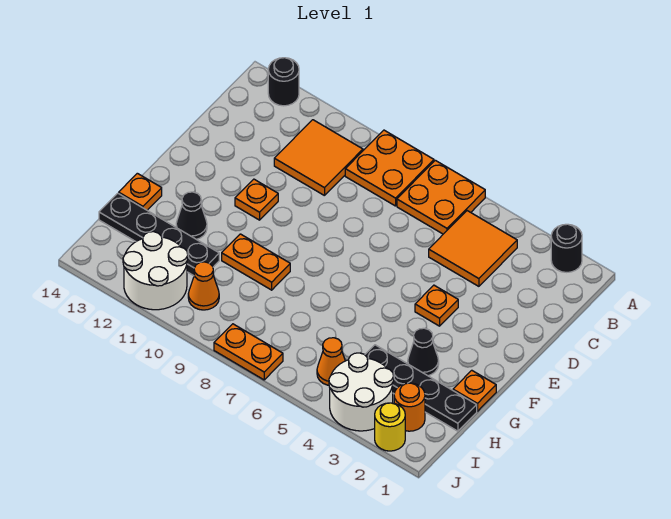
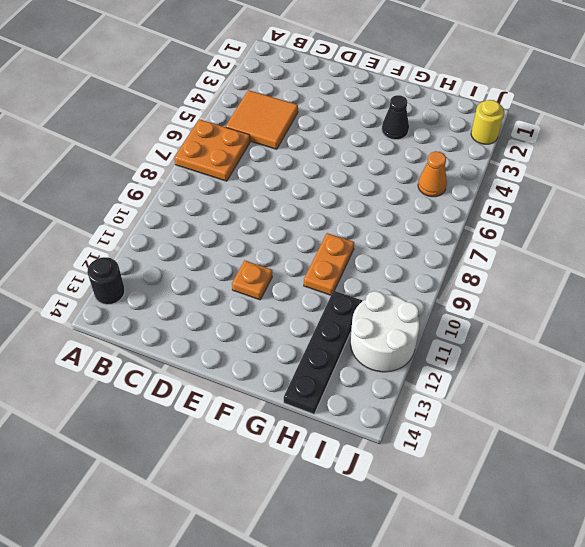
none -> black 1x1 round brick [551,224,582,272]
none -> orange 2x2 plate [345,130,434,206]
none -> orange 2x2 tile [274,120,363,196]

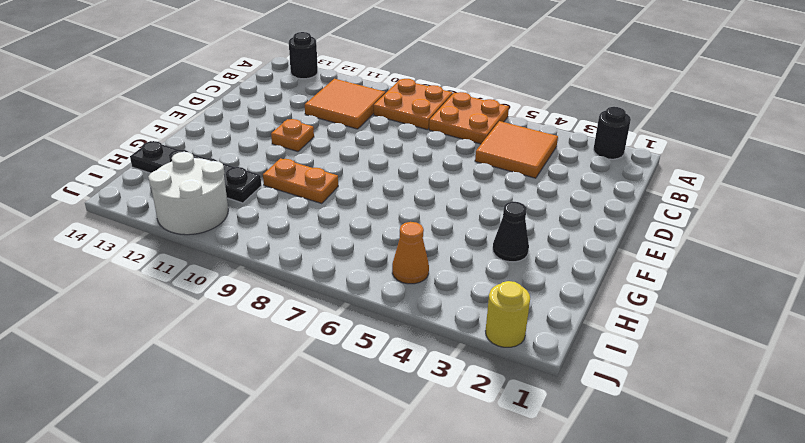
none -> orange 1x1 plate [415,285,458,326]
none -> orange 1x1 plate [453,370,496,411]
none -> black 1x1 cone [176,192,207,239]

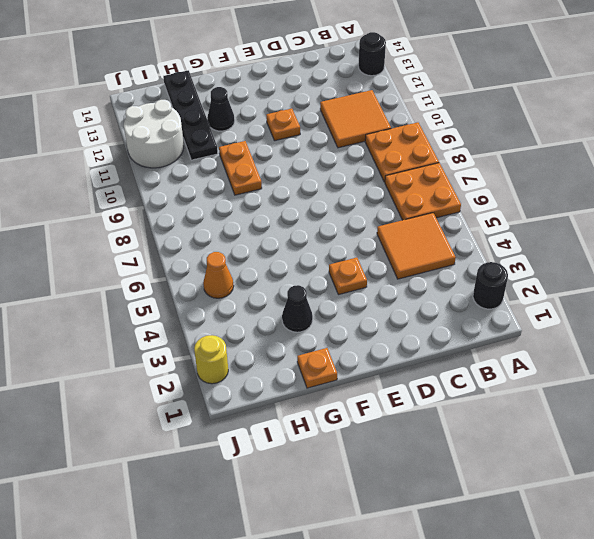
none -> orange 1x1 plate [119,173,162,210]
none -> black 1x4 plate [365,345,477,431]
none -> orange 1x1 round brick [394,383,425,431]

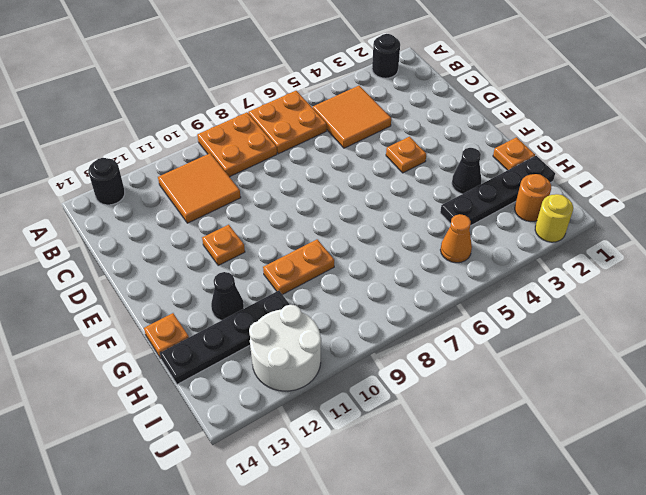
none -> white 2x2 round brick [329,353,394,431]
none -> orange 1x1 cone [188,262,219,310]
none -> orange 1x2 plate [214,324,283,380]

